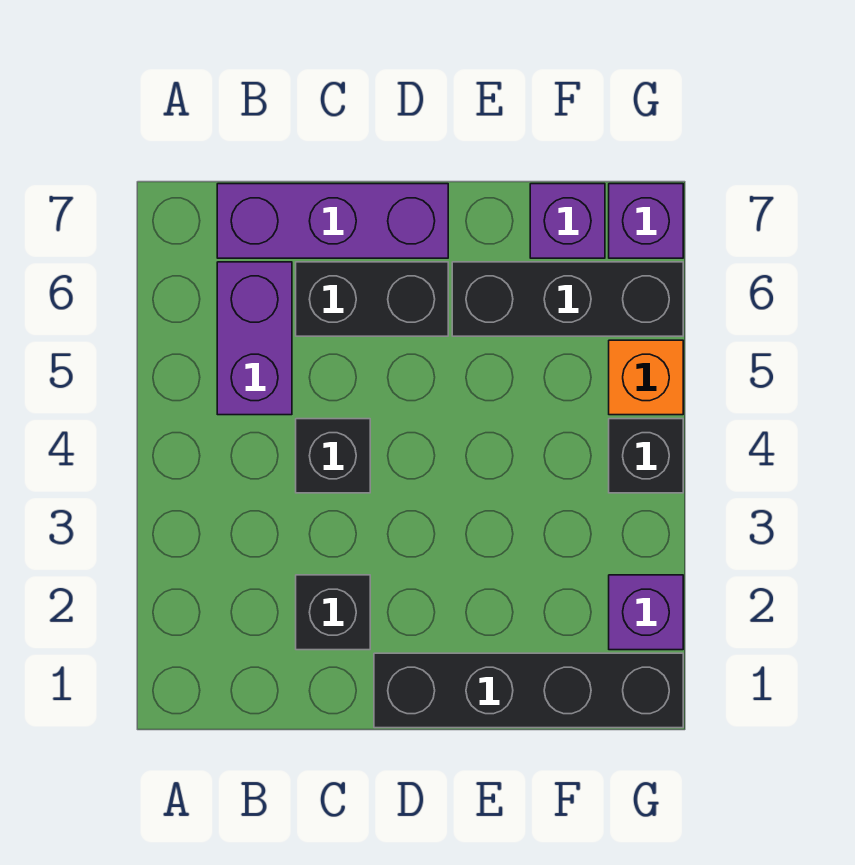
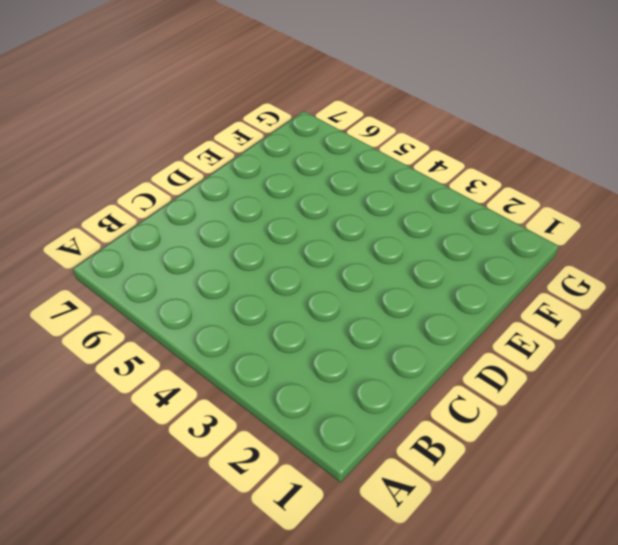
none -> purple 1x2 brick [217,262,292,415]
none -> purple 1x3 brick [217,184,448,258]
none -> black 1x1 brick [296,575,370,650]

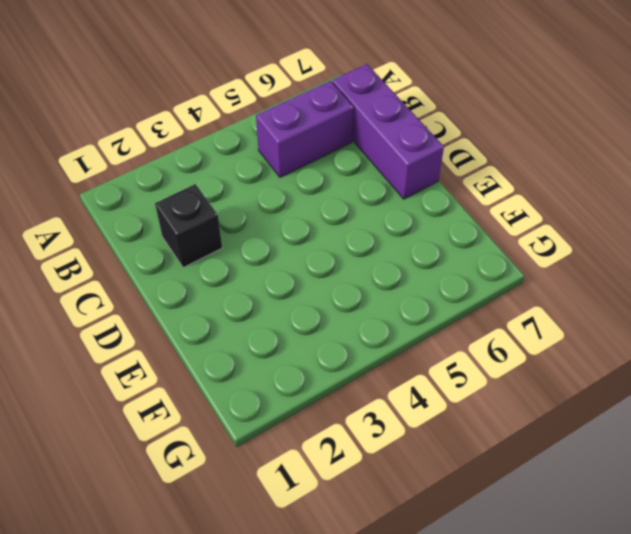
none -> black 1x1 brick [296,419,370,493]
none -> black 1x2 brick [296,262,448,336]
none -> black 1x4 brick [374,653,683,728]

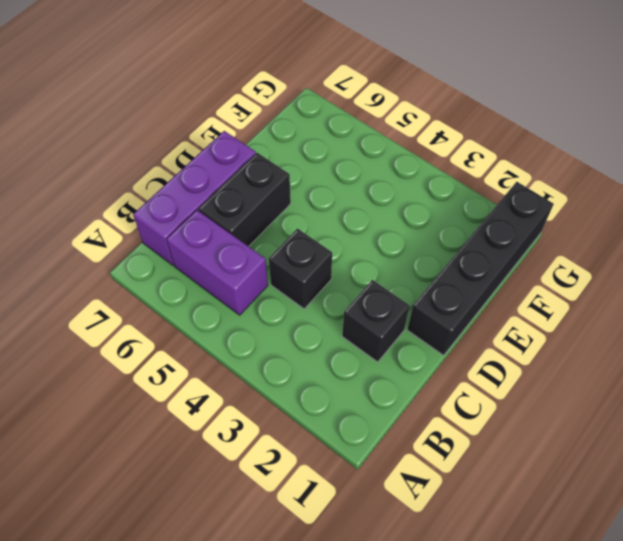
none -> black 1x3 brick [452,262,683,336]
none -> purple 1x1 brick [530,184,605,258]
none -> purple 1x1 brick [609,575,683,650]

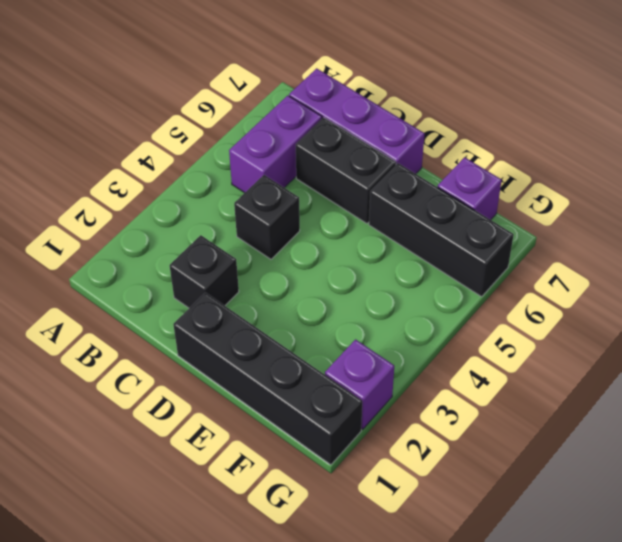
none -> black 1x1 brick [609,419,683,493]
none -> orange 1x1 brick [609,340,683,415]
none -> purple 1x1 brick [609,184,683,258]

